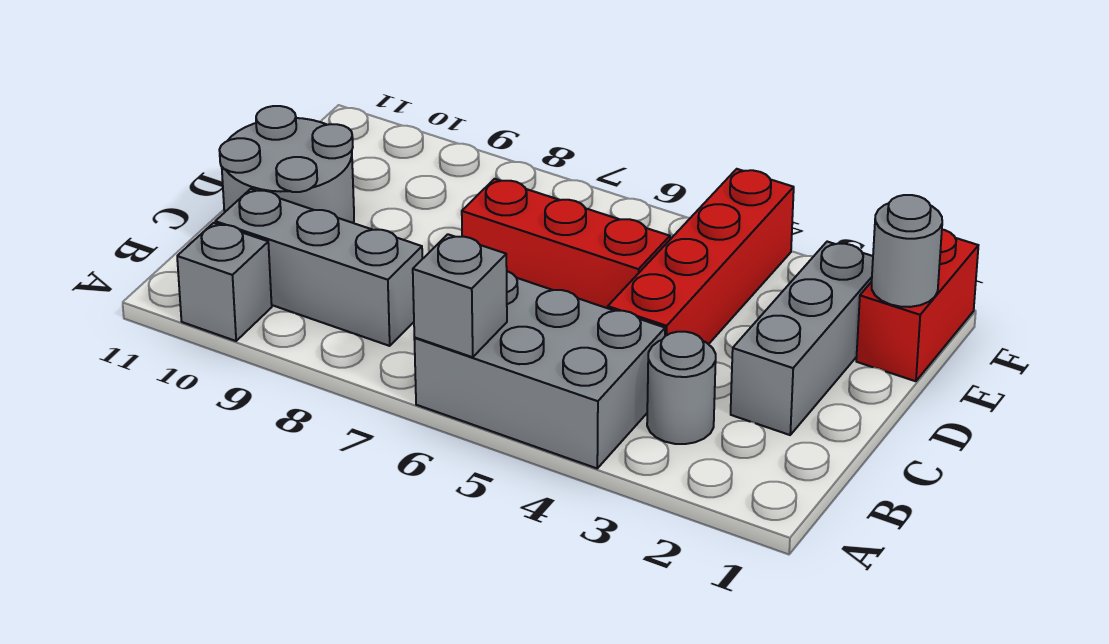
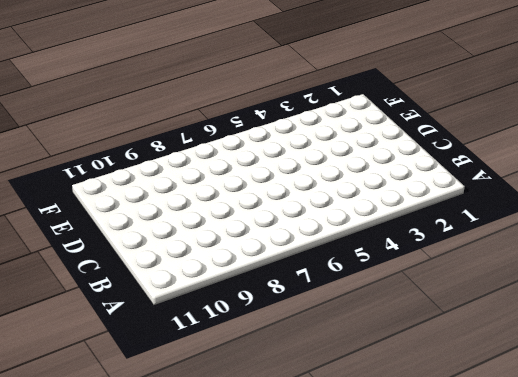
none -> grey 2x3 brick [414,271,665,468]
none -> grey 1x1 brick [177,223,272,341]

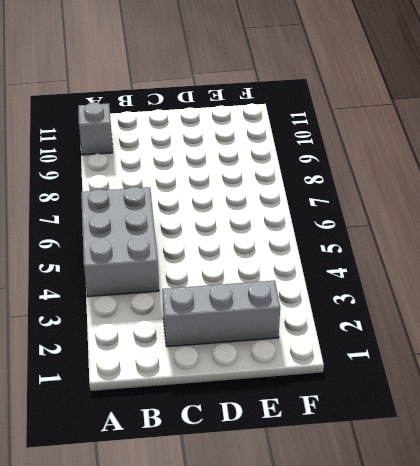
none -> grey 1x1 round brick [647,332,716,444]
none -> grey 1x3 brick [215,189,422,346]

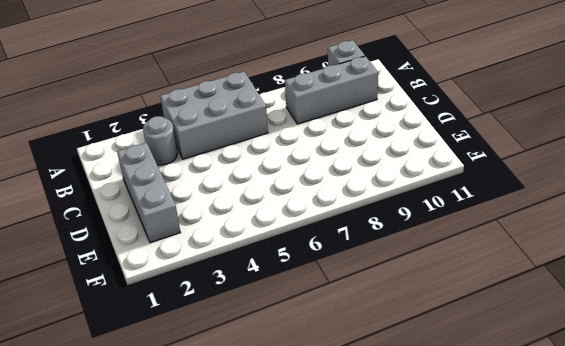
none -> red 1x4 brick [608,169,794,344]
none -> grey 2x2 round brick [219,106,354,223]

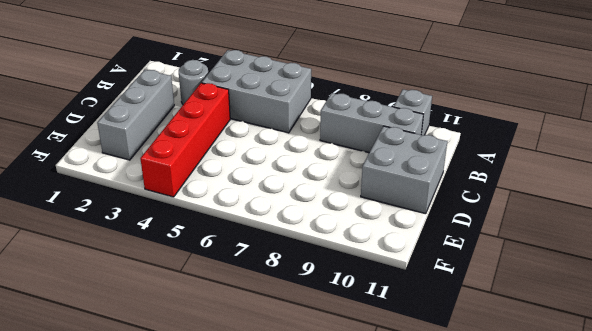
grey 2x2 brick [361,126,447,214] -> grey 2x2 round brick [219,106,354,223]
none -> red 1x3 brick [462,179,670,308]
none -> red 1x2 brick [856,230,978,381]

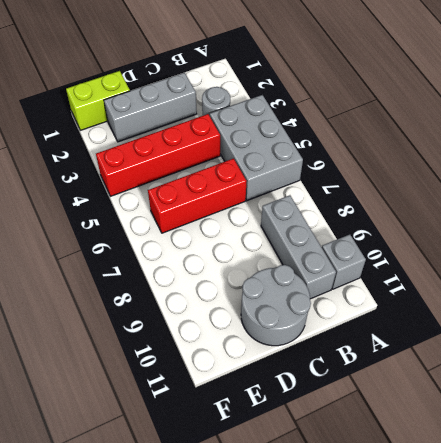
red 1x3 brick [148,159,246,233] -> red 1x3 brick turned to [462,179,670,308]
lime 1x2 brick [66,71,130,130] -> red 1x2 brick [856,230,978,381]
none -> grey 1x1 brick [413,234,507,357]
none -> grey 1x1 round brick [872,195,942,307]

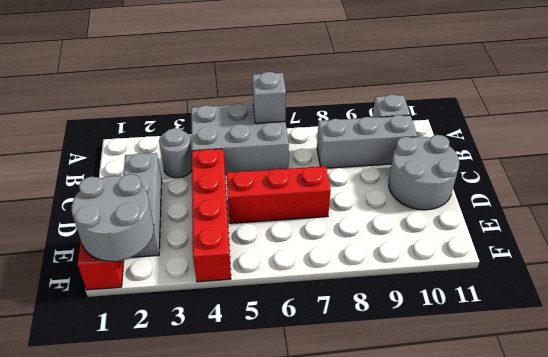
grey 2x2 round brick [72,174,154,261] -> grey 1x1 round brick [872,195,942,307]

